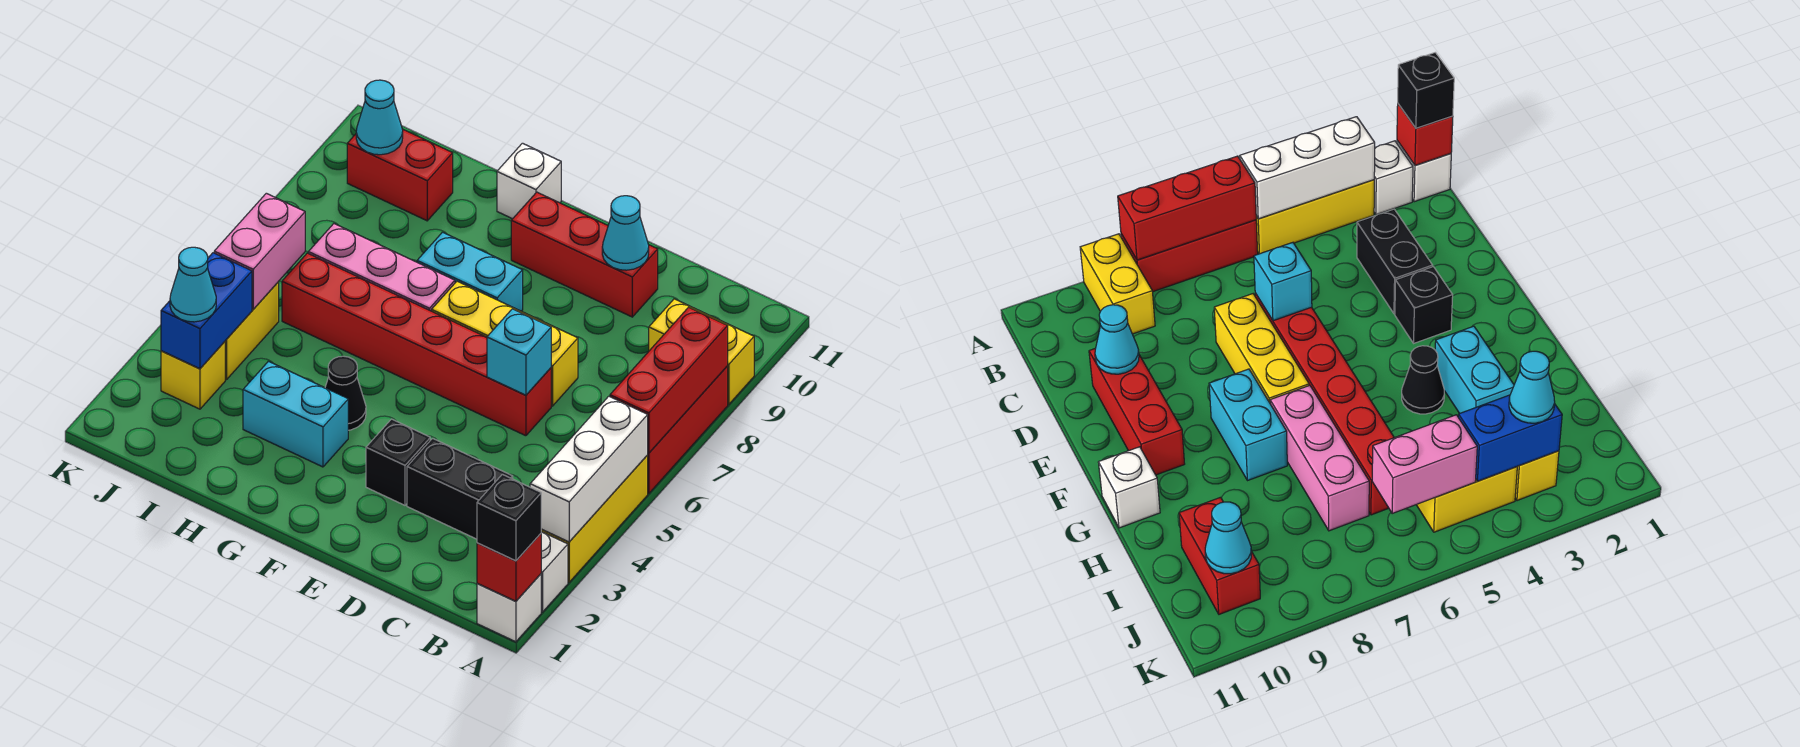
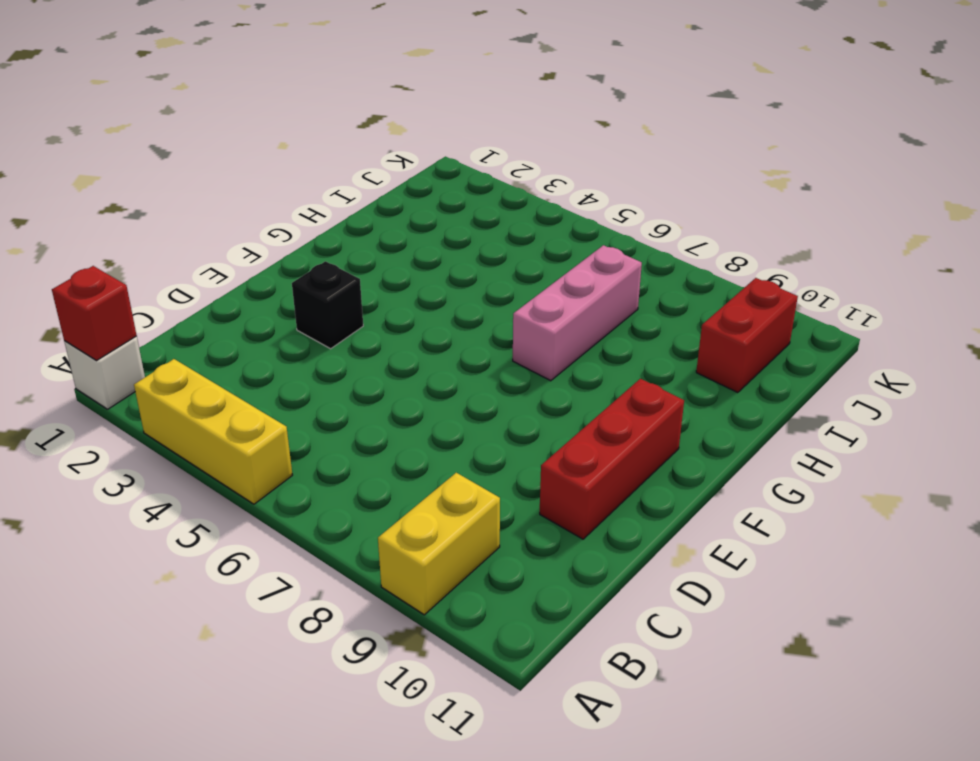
none -> white 1x1 brick [541,532,568,612]
none -> red 1x3 brick [648,366,728,493]
none -> black 1x2 brick [407,438,513,539]

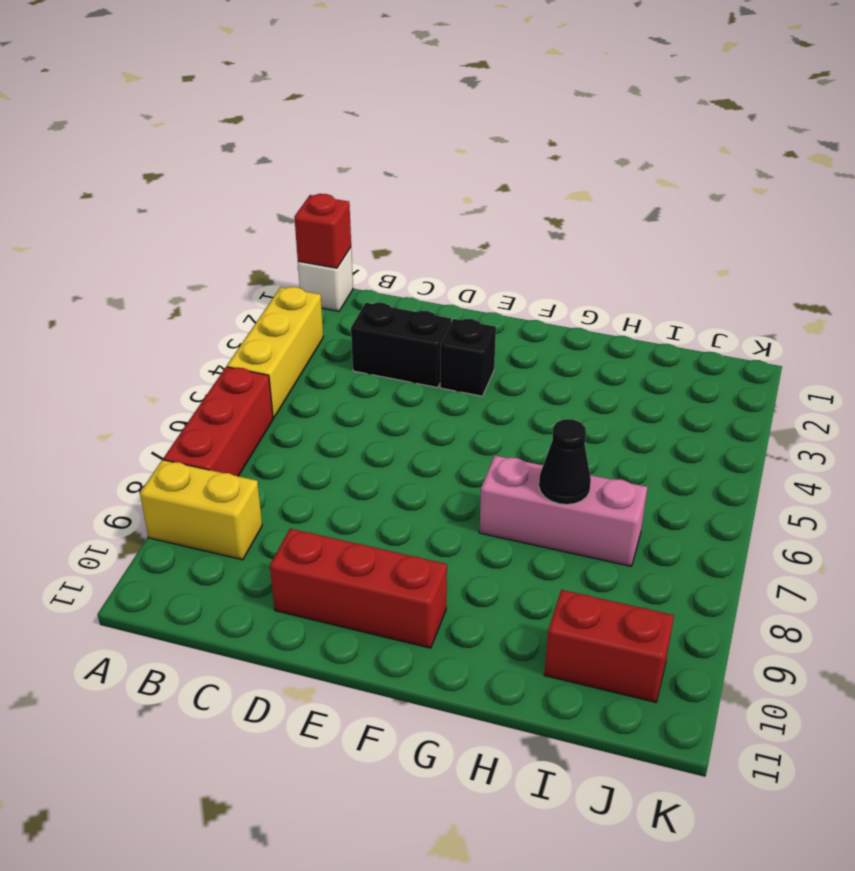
black 1x1 cone [539,419,591,505] -> black 1x1 cone moved to [325,356,366,430]
none -> white 1x1 brick [541,532,568,612]
none -> red 1x6 brick [282,253,551,436]
none -> yellow 1x3 brick [432,281,578,406]

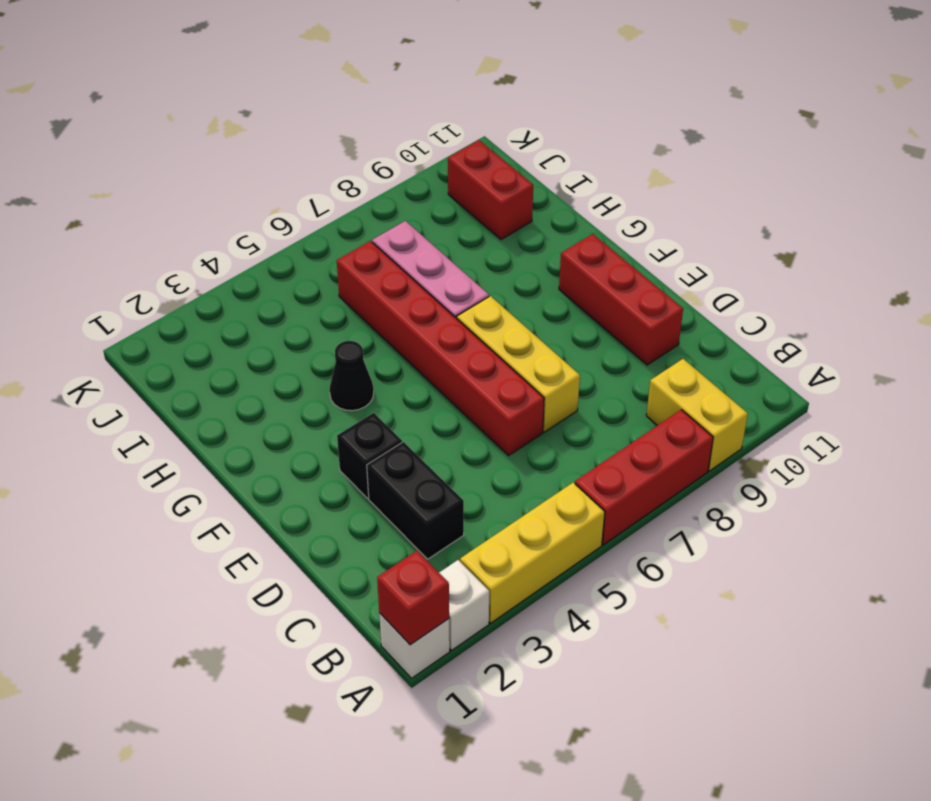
none -> cyan 1x2 brick [417,232,523,311]
none -> cyan 1x2 brick [243,361,348,467]
none -> white 1x1 brick [497,143,561,219]

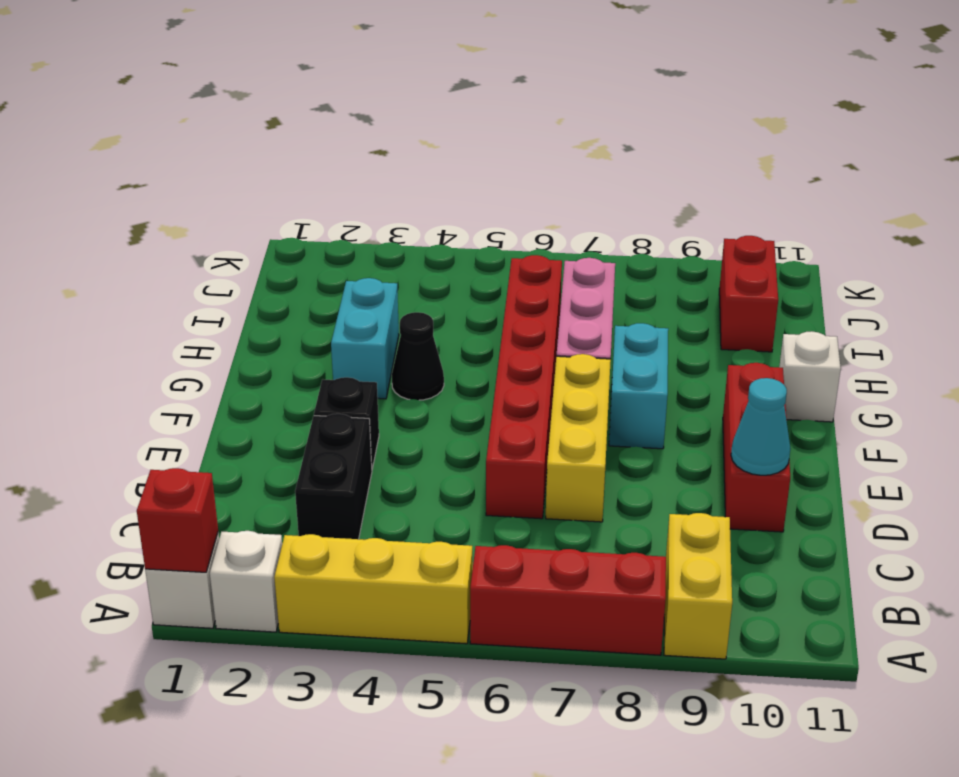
none -> yellow 1x1 brick [161,342,225,409]
none -> yellow 1x2 brick [225,282,279,380]
none -> white 1x3 brick [530,396,648,542]

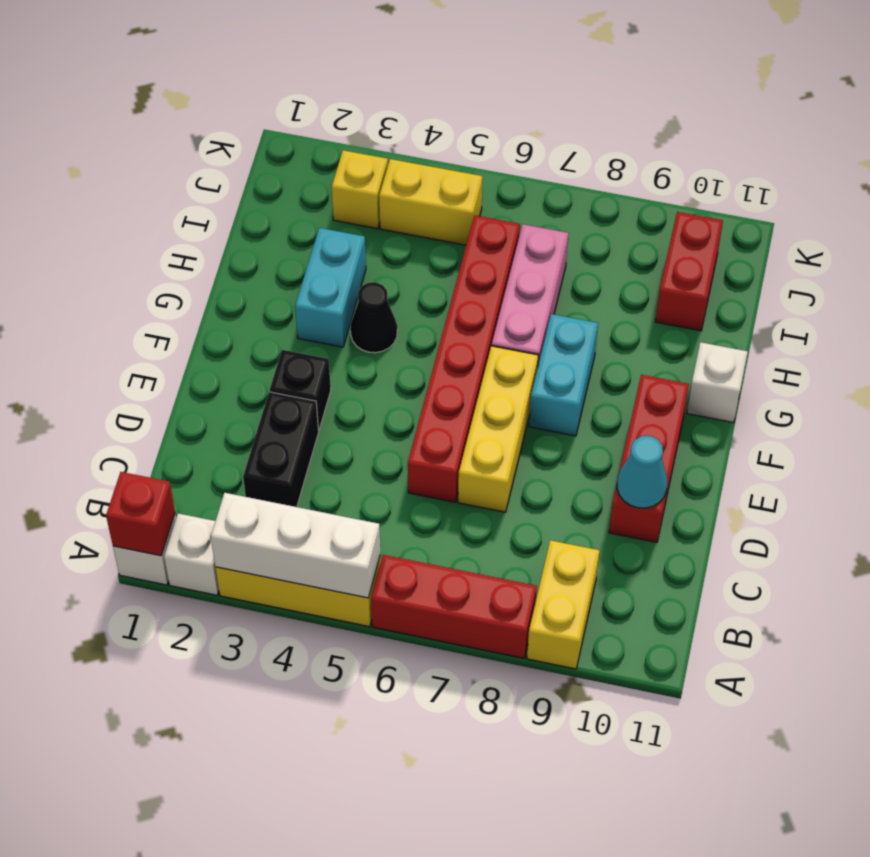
none -> red 1x3 brick [610,307,728,453]
none -> cyan 1x1 brick [487,309,551,395]
none -> blue 1x2 brick [161,253,252,369]

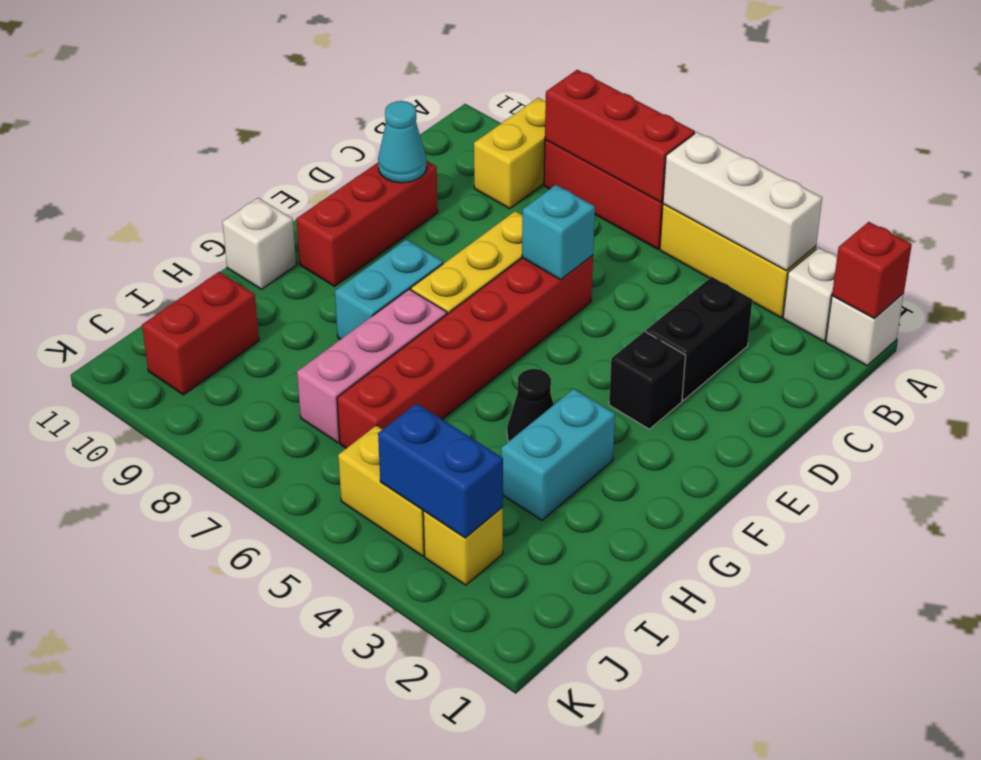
none -> pink 1x2 brick [214,193,305,309]
none -> cyan 1x1 cone [356,80,403,155]
none -> black 1x1 brick [477,474,541,561]

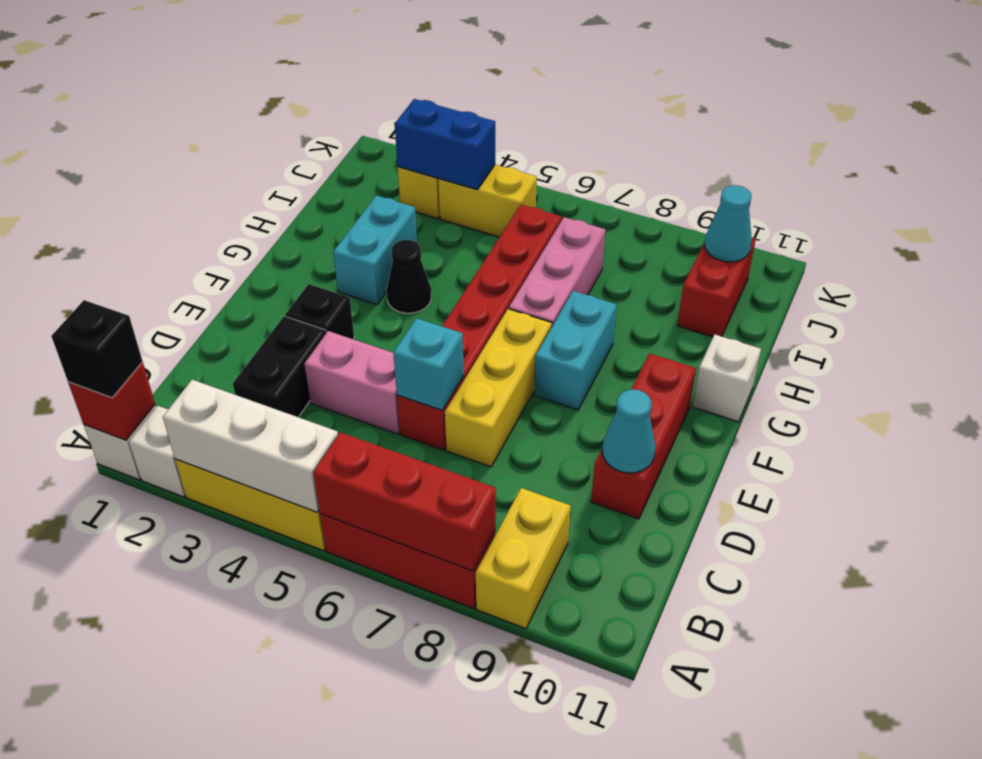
pink 1x2 brick [304,331,400,434] -> pink 1x2 brick moved to [214,193,305,309]
none -> cyan 1x1 cone [170,247,216,322]

